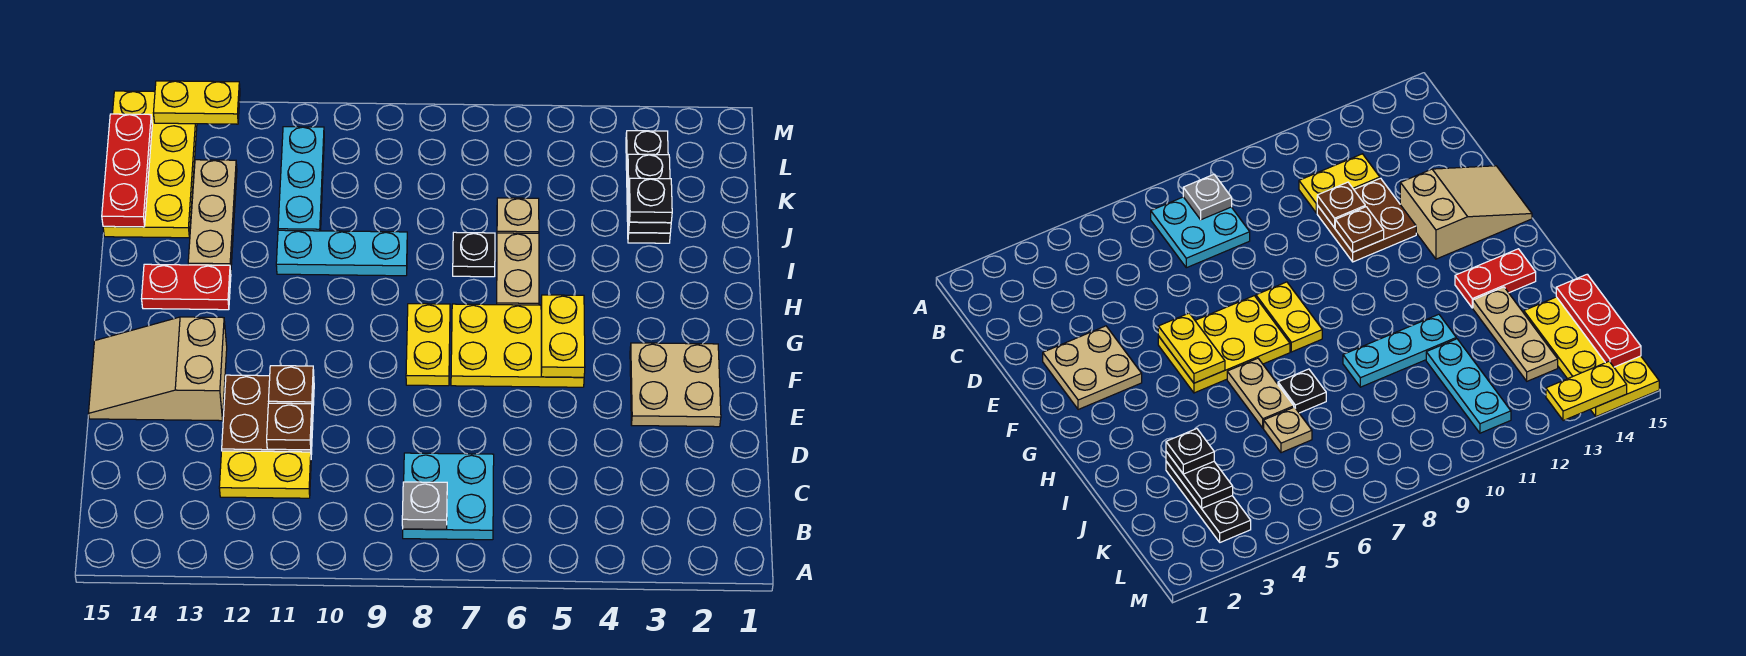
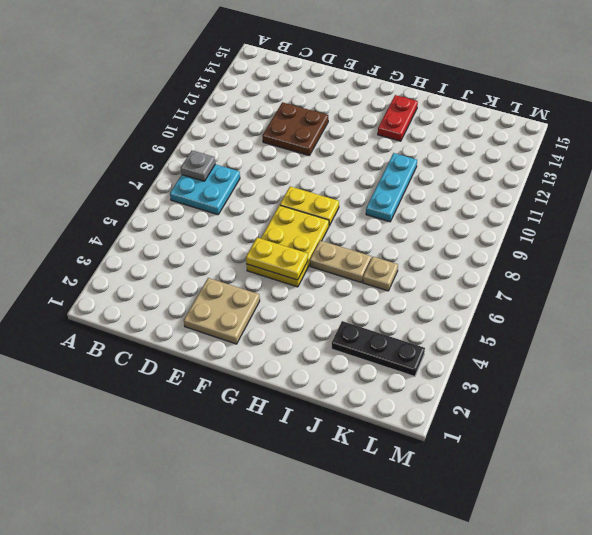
none -> yellow 1x2 plate [219,451,311,498]
none -> tan 2x3 slope [89,317,227,421]
none -> black 1x1 plate [453,232,495,277]

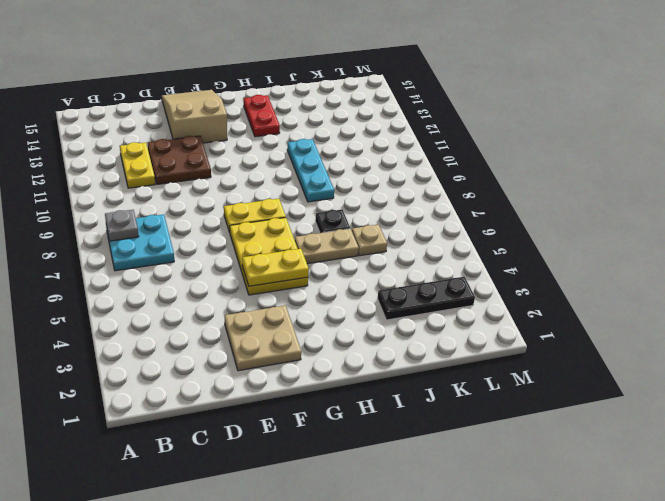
none -> tan 1x3 plate [188,160,237,270]
none -> cyan 1x3 plate [278,127,324,231]
none -> yellow 2x4 plate [103,91,197,238]

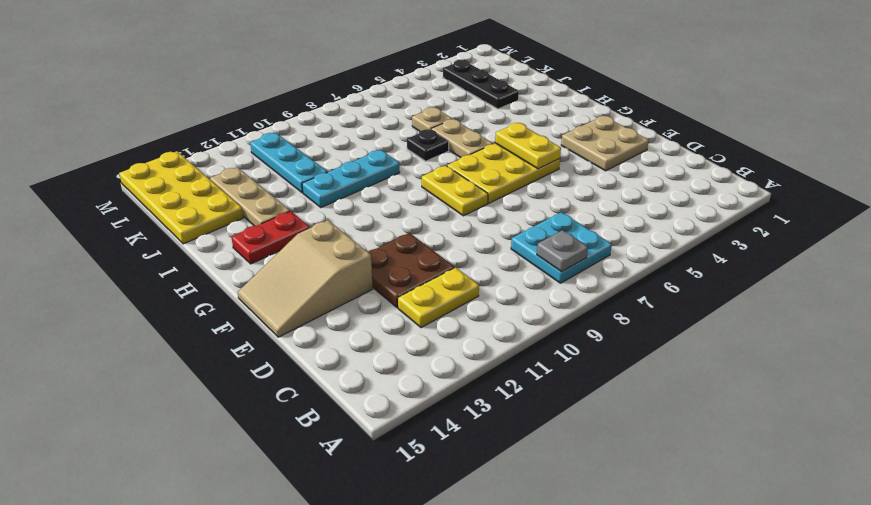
none -> brown 1x1 plate [267,403,312,450]
none -> brown 1x1 plate [269,366,314,408]
none -> black 1x2 plate [627,154,671,233]

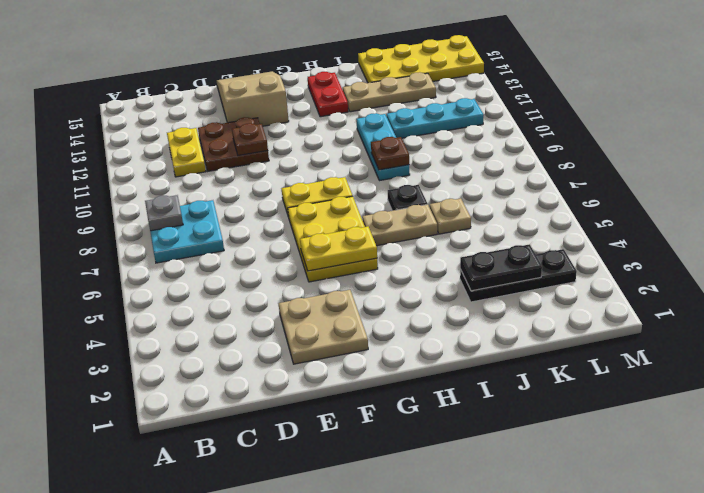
brown 1x1 plate [371,137,409,170] -> brown 1x1 plate moved to [267,403,312,450]
none -> red 1x3 plate [102,114,152,227]
none -> yellow 1x2 plate [153,81,240,124]
none -> black 1x1 plate [629,178,672,223]

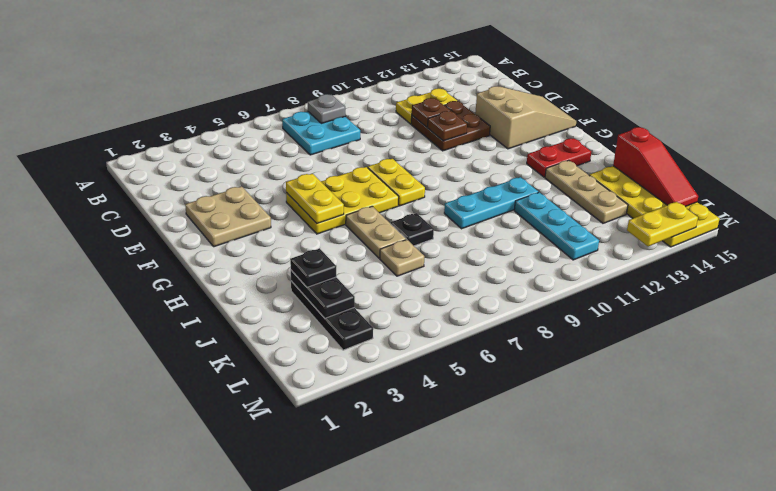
red 1x3 slope [613,127,698,207] -> red 1x3 plate [102,114,152,227]

